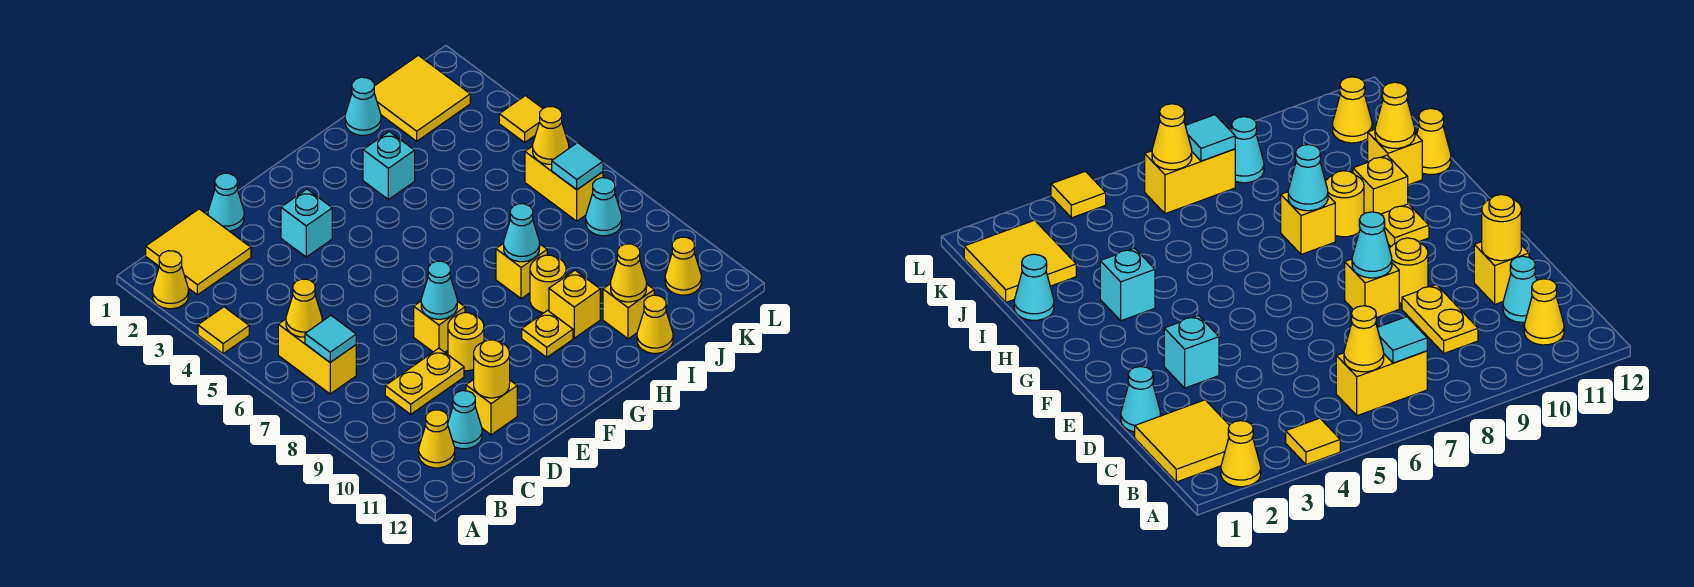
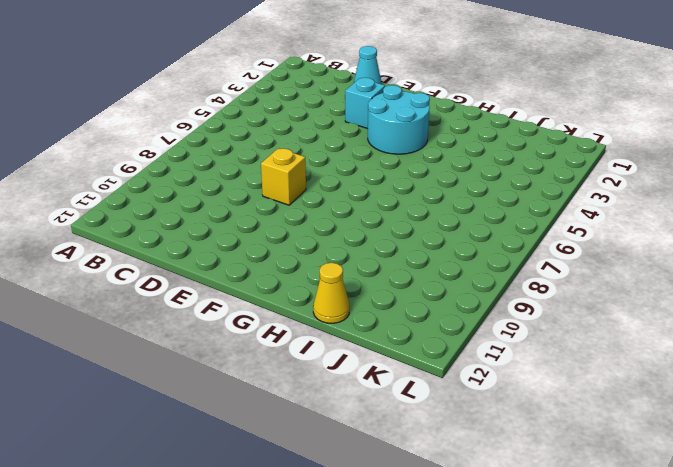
cyan 2x2 round brick [368,85,430,154] -> none
none -> yellow 1x1 cone [153,251,188,309]
none -> yellow 1x1 tile [198,307,249,354]
none -> yellow 2x2 tile [146,209,251,295]
none -> yellow 1x2 brick [278,319,356,394]

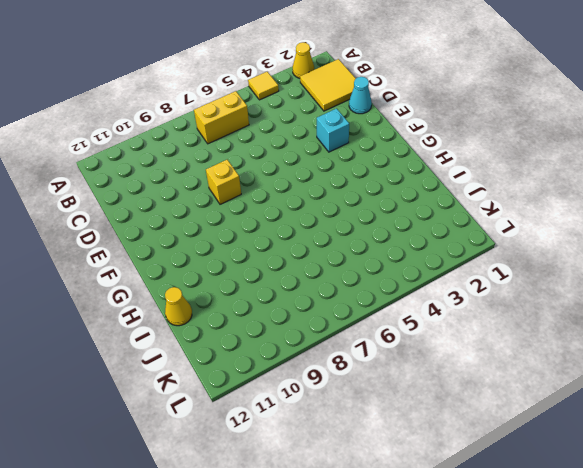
none -> yellow 1x1 cone [419,410,455,468]
none -> yellow 1x2 plate [385,348,464,414]
none -> cyan 1x1 cone [448,391,482,449]
none -> yellow 1x1 brick [466,380,517,435]

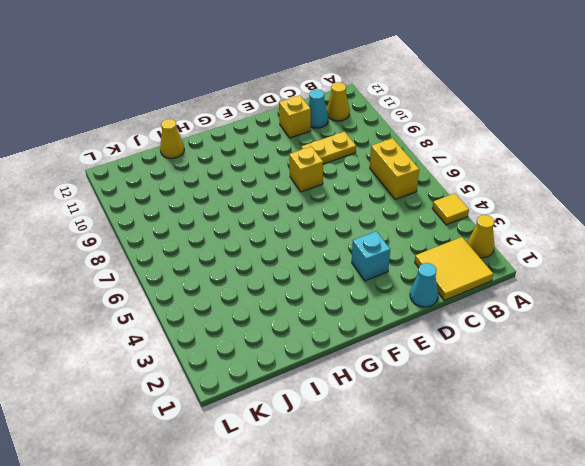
none -> yellow 1x1 round brick [448,313,484,371]
none -> yellow 1x1 plate [522,310,573,357]
none -> cyan 1x1 brick [363,132,415,199]
none -> yellow 1x1 brick [496,243,547,299]

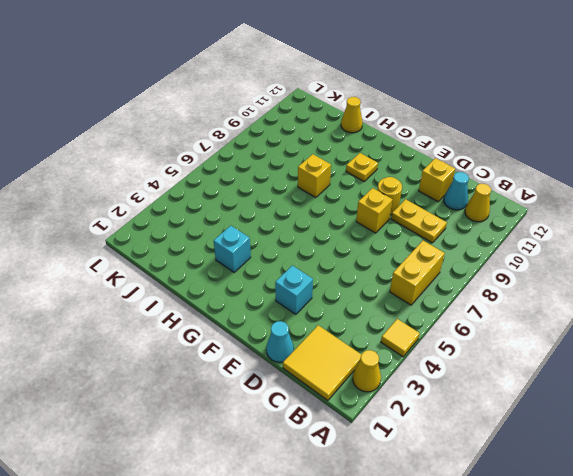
none -> yellow 1x1 round brick [530,255,566,313]
none -> yellow 1x1 brick [549,270,600,338]
none -> cyan 1x1 cone [345,77,381,135]
none -> yellow 1x1 brick [603,284,654,339]

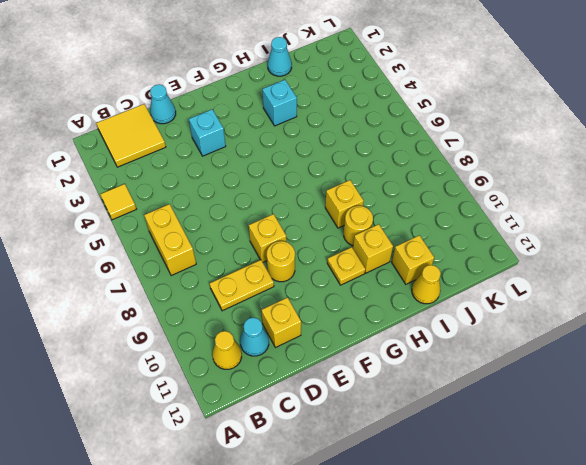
none -> yellow 1x1 cone [153,251,188,309]
none -> yellow 2x2 tile [374,55,470,141]
none -> yellow 1x2 brick [525,146,603,221]
none -> cyan 1x1 cone [586,178,622,236]

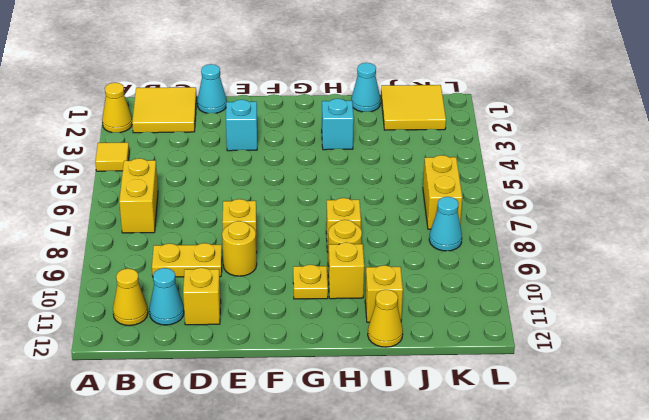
none -> yellow 1x1 cone [665,237,701,295]
none -> yellow 1x1 tile [499,96,543,143]
none -> yellow 1x1 cone [286,279,322,337]
none -> cyan 1x1 tile [305,316,356,362]

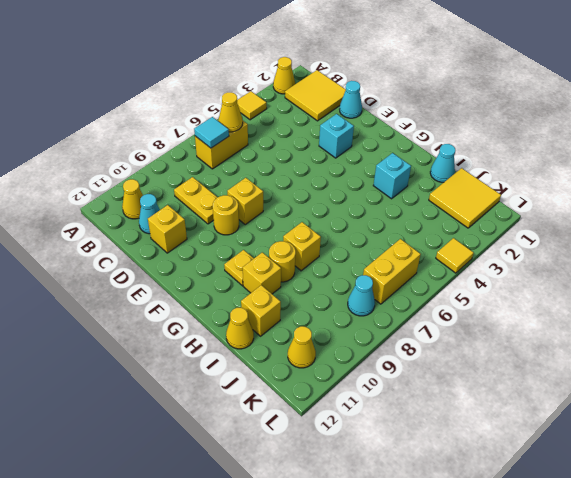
none -> yellow 1x1 round brick [474,340,510,398]
none -> cyan 1x1 cone [421,261,457,319]
none -> cyan 1x1 cone [504,204,540,262]
none -> yellow 1x1 cone [611,244,647,302]

